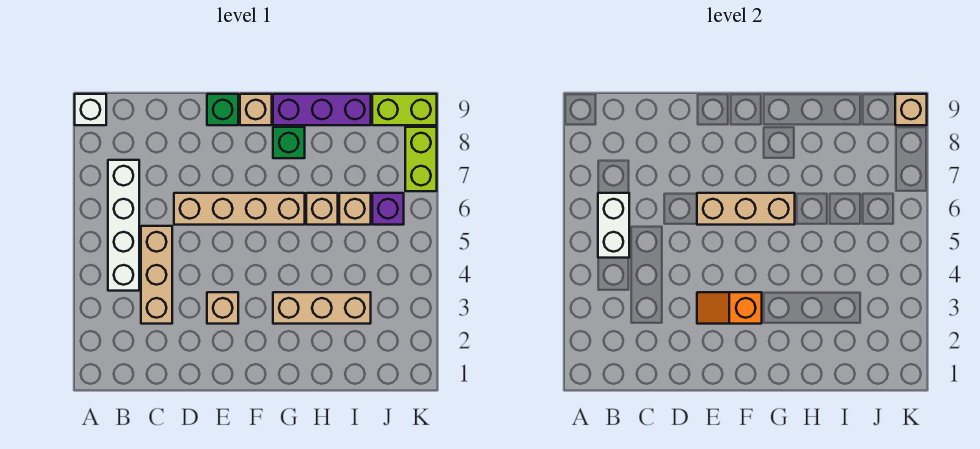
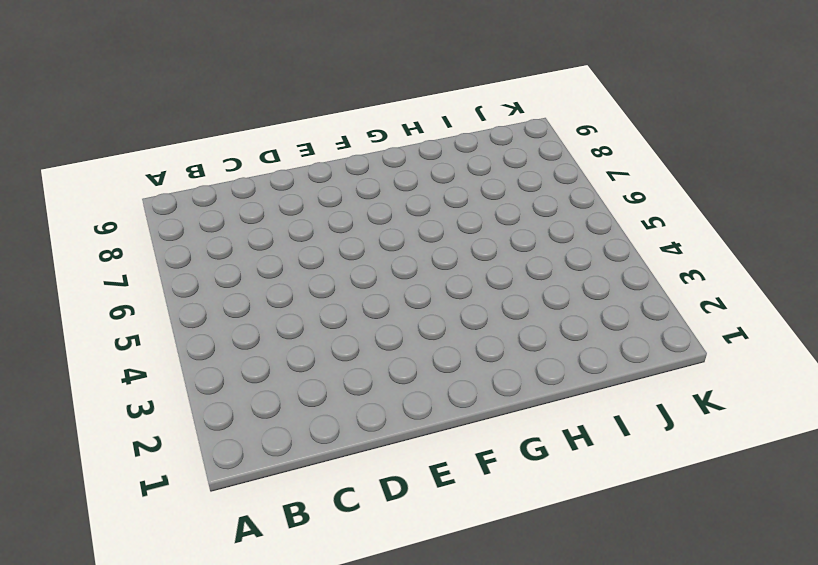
none -> white 1x1 brick [75,94,106,125]
none -> white 1x4 brick [108,160,139,291]
none -> tan 1x3 brick [141,226,172,324]

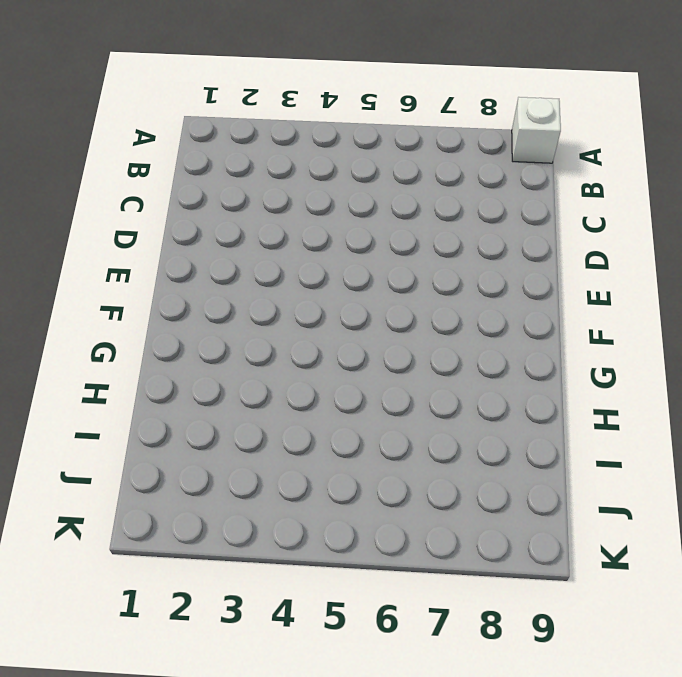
none -> white 1x4 brick [108,160,139,291]
none -> tan 1x3 brick [141,226,172,324]
none -> tan 1x4 brick [174,193,305,225]

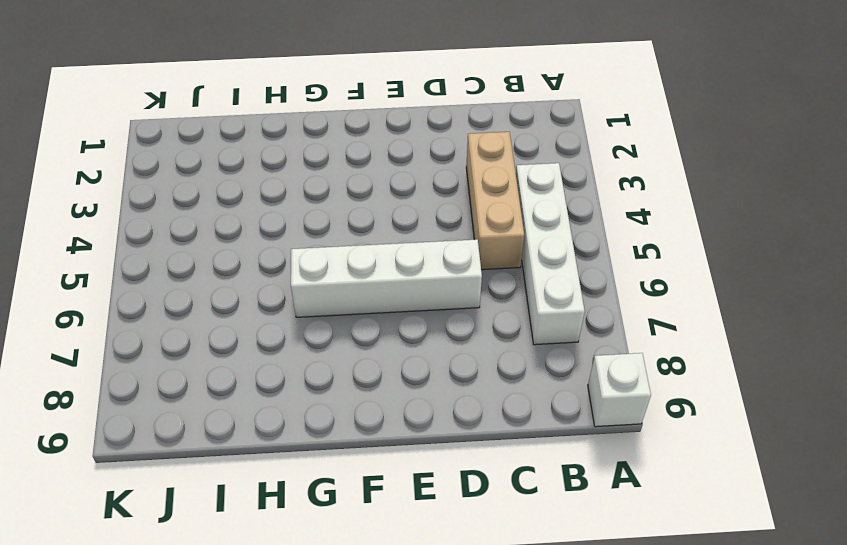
white 1x4 brick [291,239,482,317] -> tan 1x4 brick [174,193,305,225]
none -> tan 1x1 brick [207,292,238,324]
none -> green 1x1 brick [207,94,238,125]
none -> tan 1x1 brick [240,94,272,125]

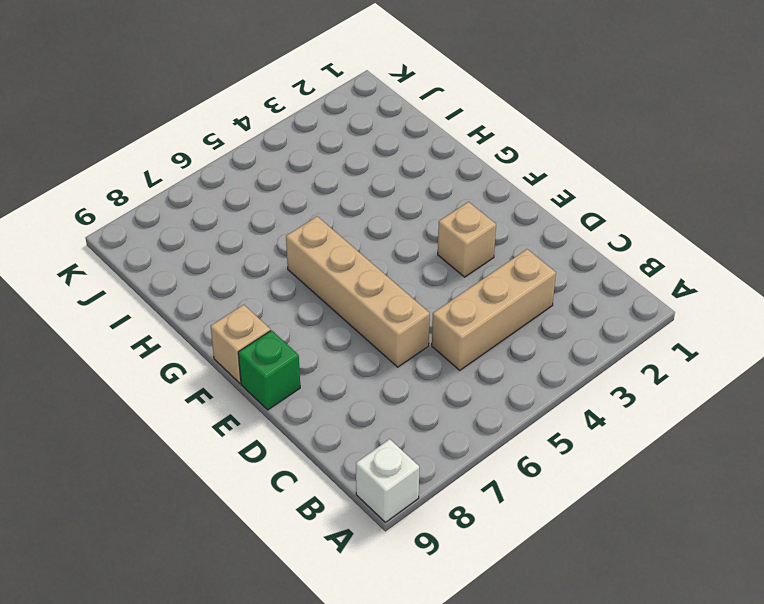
none -> white 1x4 brick [108,160,139,291]
none -> tan 1x3 brick [273,292,371,324]
none -> green 1x1 brick [273,127,305,158]

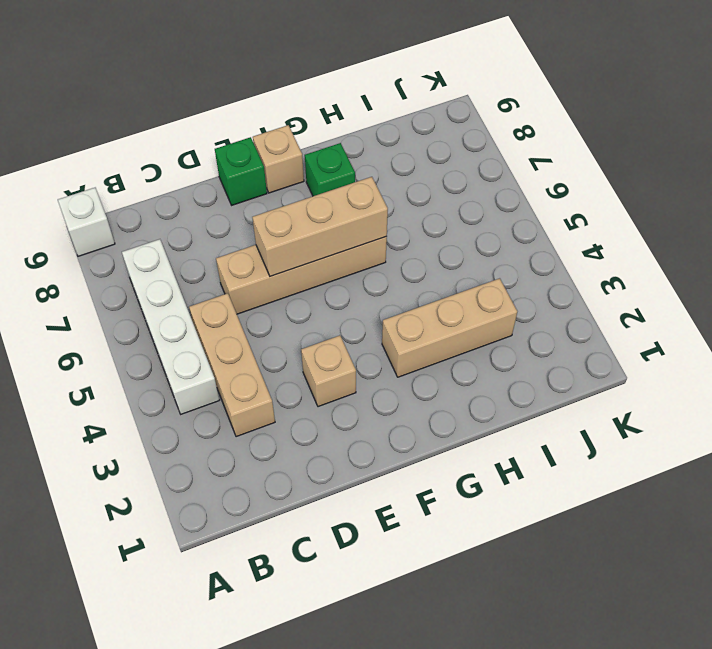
none -> purple 1x3 brick [273,94,371,125]
none -> tan 1x1 brick [306,193,338,225]
none -> tan 1x1 brick [339,193,371,225]

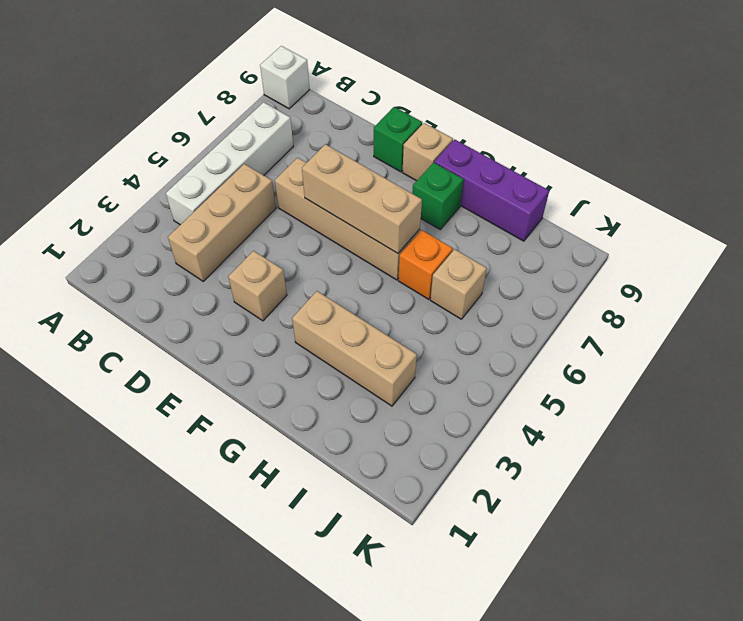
orange 1x1 brick [398,230,453,299] -> tan 1x1 brick [306,193,338,225]
none -> purple 1x1 brick [372,193,404,225]
none -> lime 1x2 brick [372,94,437,125]
none -> lime 1x2 brick [405,127,437,191]

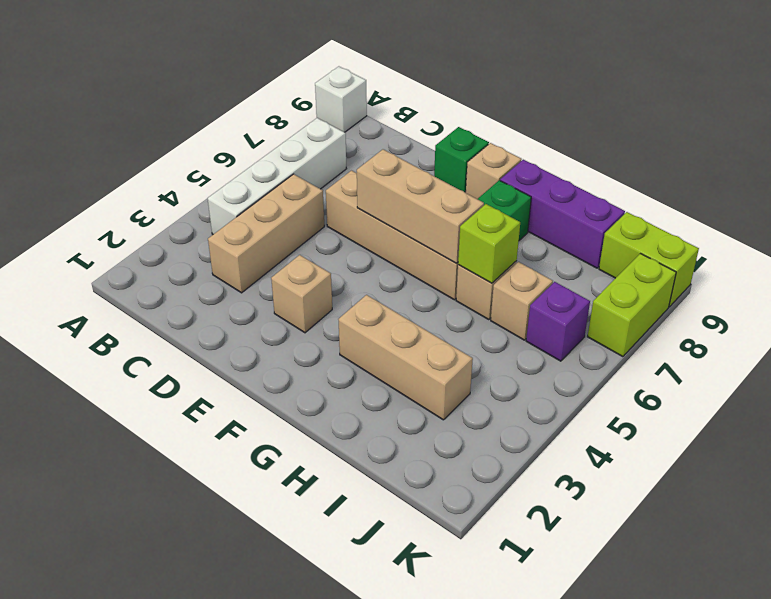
lime 1x1 brick [458,204,520,283] -> none
none -> white 1x2 brick [598,193,629,258]
none -> orange 1x2 slope [697,292,762,324]
none -> tan 1x1 brick [895,94,927,125]

